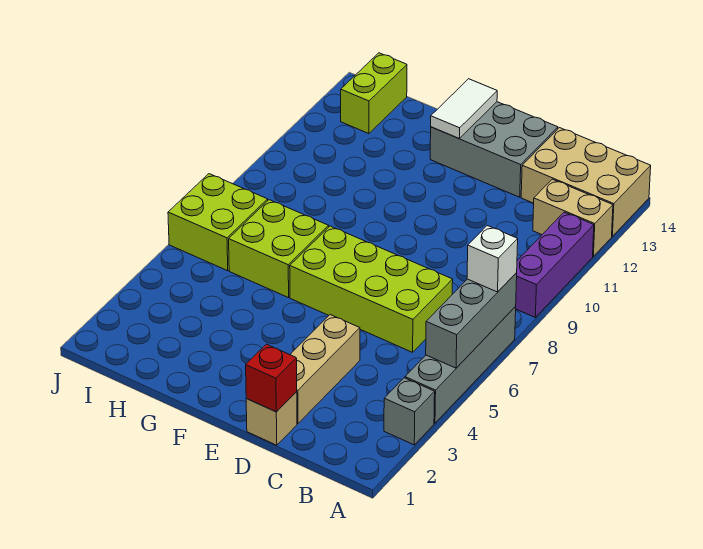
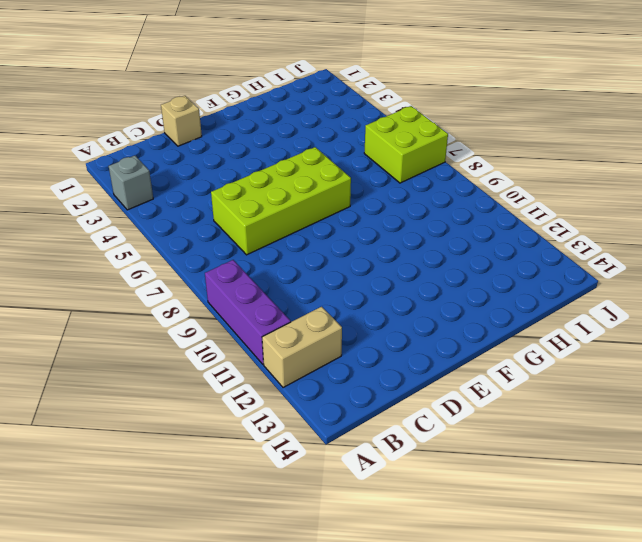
none -> grey 1x4 brick [405,307,516,423]
none -> tan 2x3 brick [521,128,651,236]
none -> tan 1x3 brick [290,315,360,423]

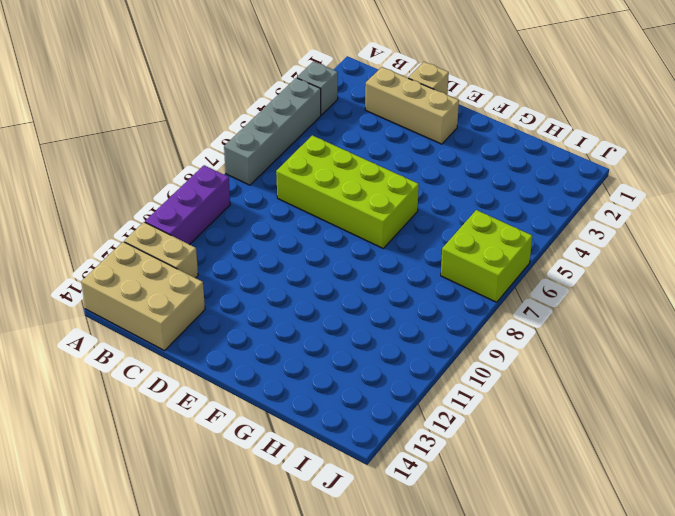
tan 1x3 brick [365,67,459,144] -> tan 1x3 brick turned to [290,315,360,423]
none -> grey 2x3 brick [430,102,558,197]
none -> lime 2x2 brick [229,200,329,298]
none -> lime 1x2 brick [341,53,407,134]

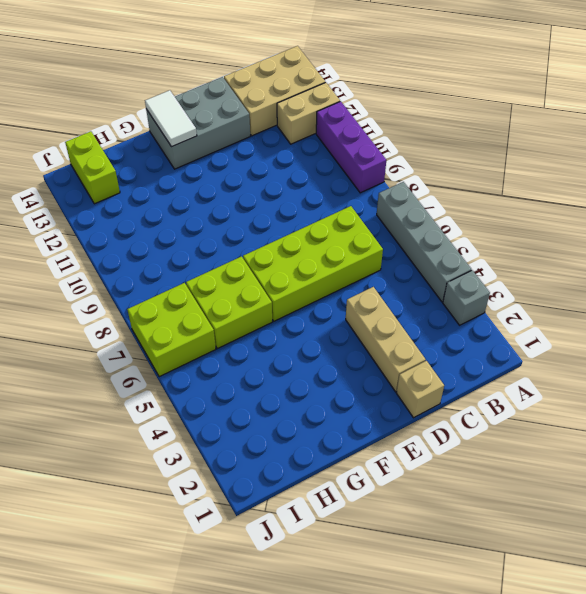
none -> grey 1x3 brick [426,273,517,368]
none -> red 1x1 brick [246,344,297,412]
none -> white 1x1 brick [467,226,518,292]

